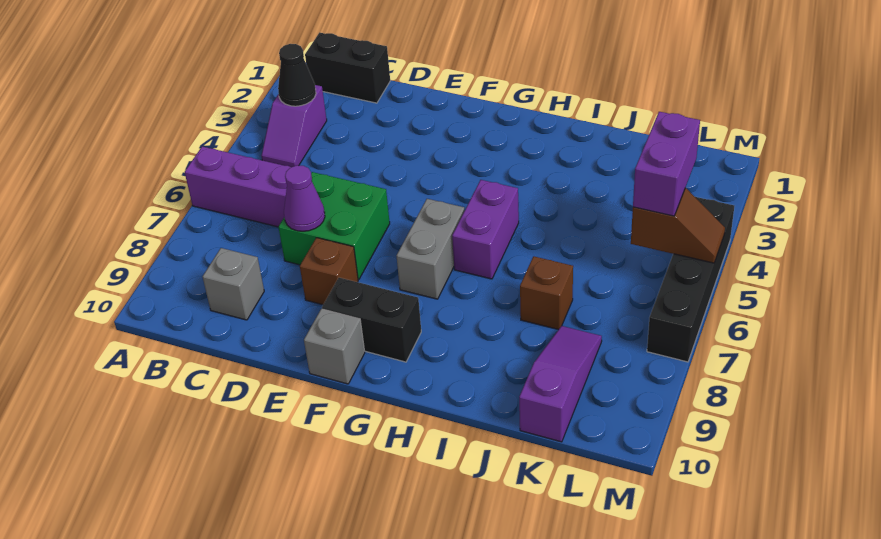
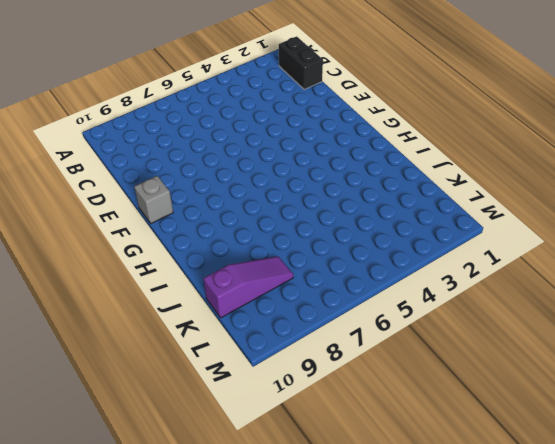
none -> purple 1x3 brick [185,147,291,227]
none -> purple 1x2 slope [261,85,327,167]
none -> grey 1x1 brick [202,248,264,320]

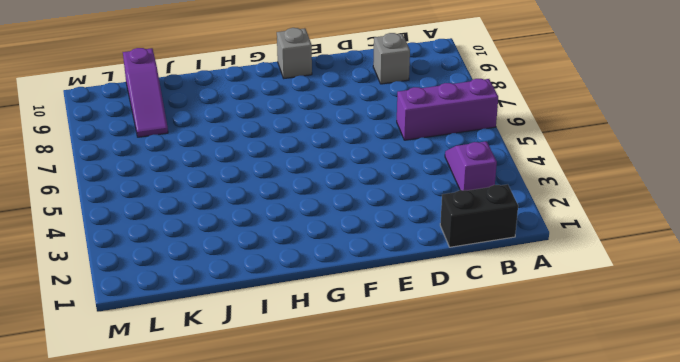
none -> green 2x2 brick [279,172,390,280]
none -> brown 1x1 brick [300,238,358,305]
none -> black 1x2 brick [322,278,421,362]

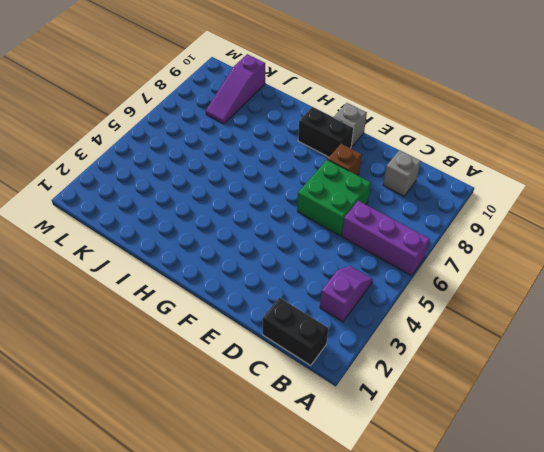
none -> grey 1x2 brick [397,199,465,299]
none -> purple 1x2 brick [452,180,519,279]
none -> brown 1x1 brick [520,256,573,330]

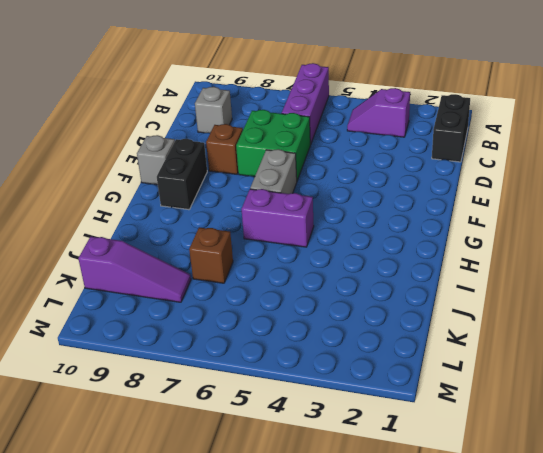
grey 1x2 brick [250,149,297,194] -> grey 1x2 brick turned to [397,199,465,299]
none -> black 1x4 brick [647,197,734,362]
none -> black 1x1 cone [278,44,316,106]
none -> purple 1x1 cone [284,165,325,231]

